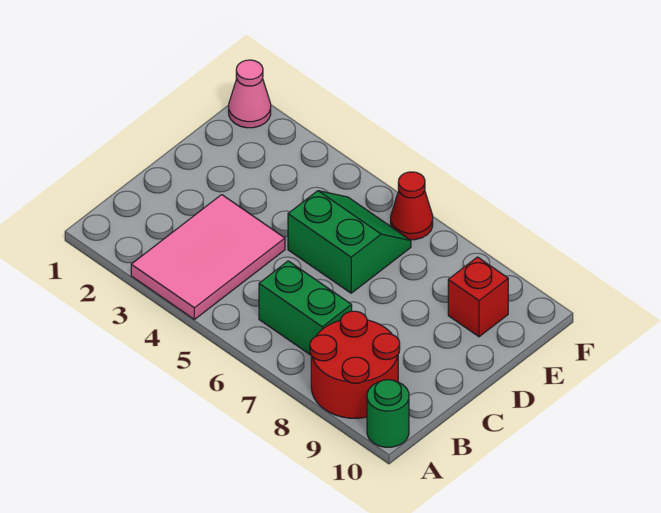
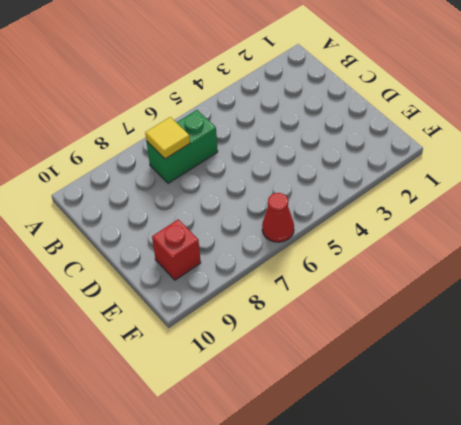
yellow 1x1 tile [145,117,190,159] -> none
none -> pink 2x3 tile [131,195,285,319]
none -> red 2x2 round brick [310,311,400,418]

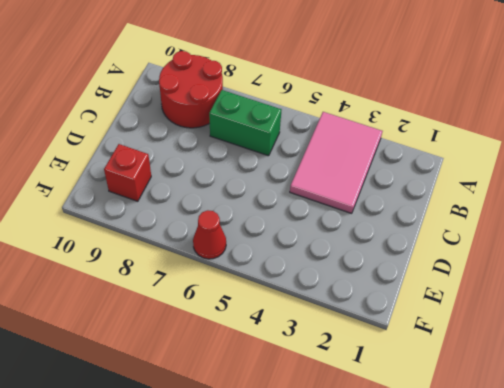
none -> green 1x1 round brick [367,380,409,447]
none -> green 2x2 slope [288,191,411,293]

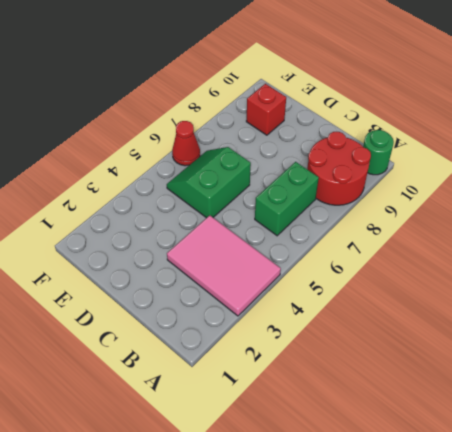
none -> pink 1x1 cone [229,60,271,128]

